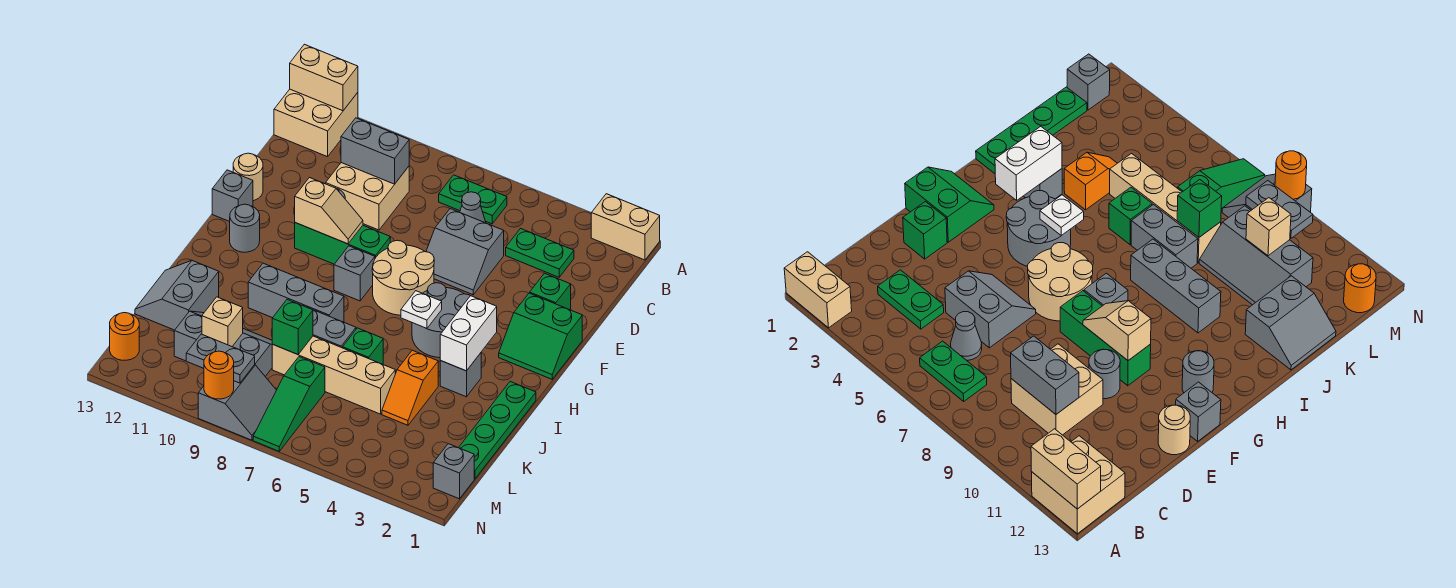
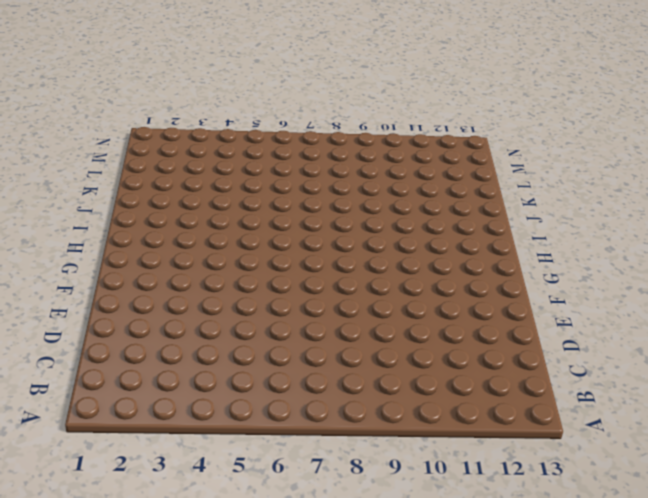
none -> tan 1x2 brick [591,194,660,260]
none -> tan 2x2 brick [274,89,358,157]
none -> green 1x2 plate [439,175,507,224]
none -> green 1x2 plate [506,229,574,277]

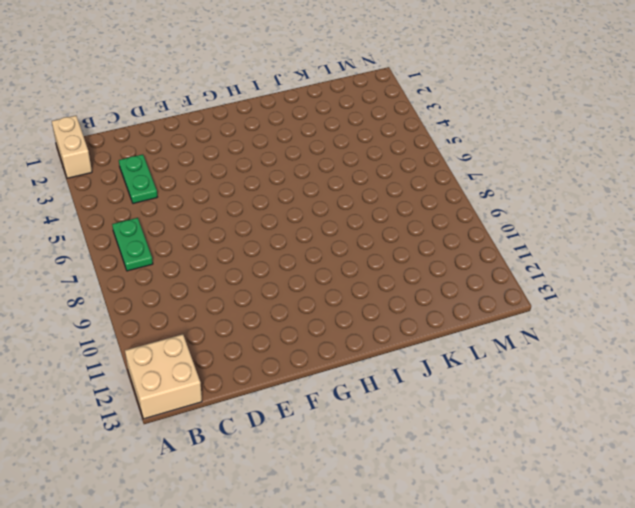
none -> grey 1x1 cone [460,192,486,223]
none -> tan 2x2 brick [326,163,409,230]
none -> grey 2x2 slope [426,209,504,295]
none -> green 1x1 brick [530,273,571,310]

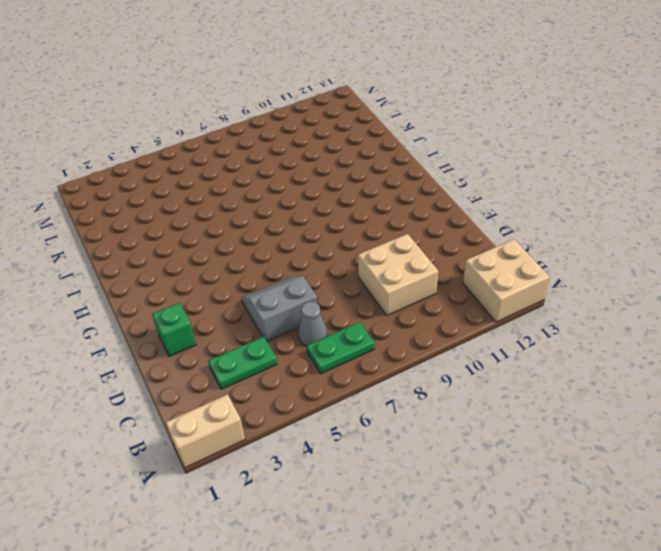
none -> grey 1x1 round brick [1089,349,1120,399]
none -> tan 1x1 round brick [233,153,263,201]
none -> green 2x2 slope [499,293,582,379]
none -> tan 2x2 round brick [372,240,434,315]

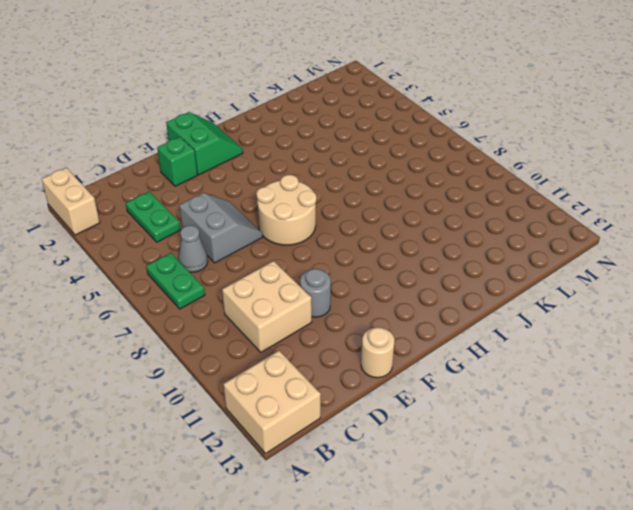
none -> green 1x3 brick [295,223,390,264]
none -> grey 1x1 brick [212,170,253,222]
none -> grey 2x2 round brick [412,283,470,358]
none -> grey 1x1 brick [334,246,375,301]

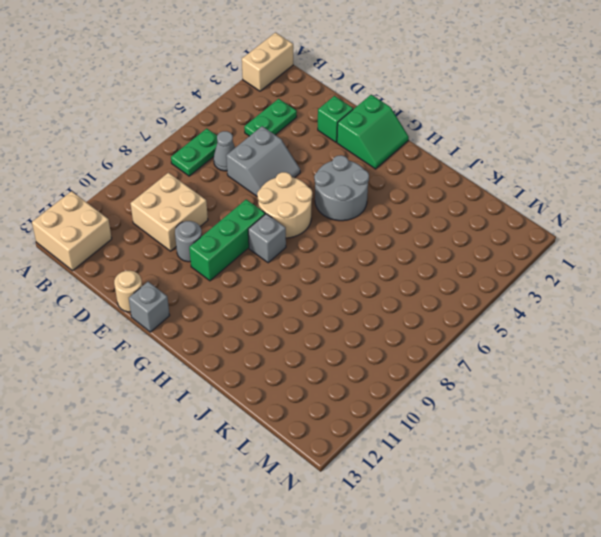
none -> grey 1x1 round brick [230,204,260,252]
none -> green 1x4 plate [459,382,536,479]
none -> grey 1x1 brick [440,353,481,397]
none -> grey 1x3 brick [248,263,344,322]

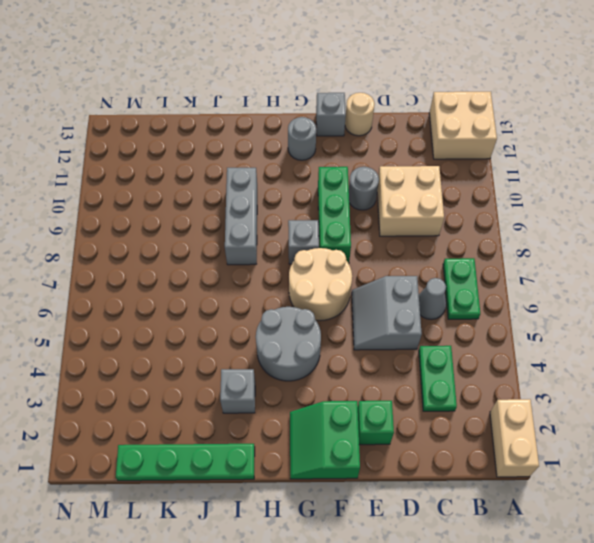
none -> orange 1x2 slope [382,350,438,425]
none -> green 1x1 brick [343,328,383,364]
none -> grey 1x2 brick [313,310,356,348]
none -> grey 2x2 slope [135,261,219,330]

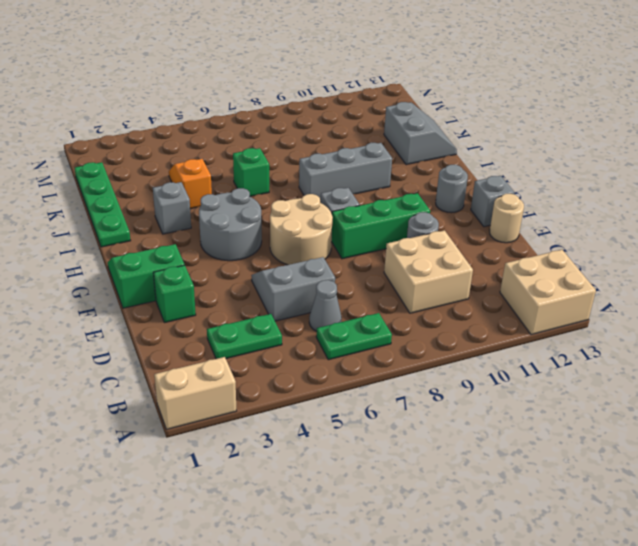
none -> grey 1x2 brick [313,310,356,348]
none -> tan 1x4 brick [272,336,395,414]
none -> grey 2x3 slope [174,311,272,376]
none -> green 1x3 slope [253,357,325,451]

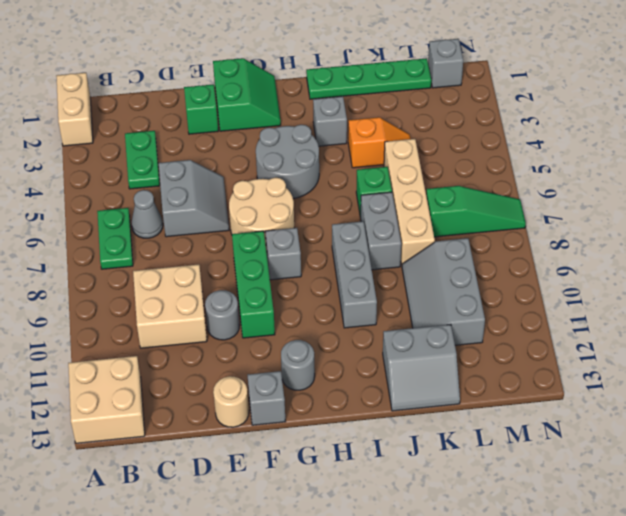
none -> grey 2x2 slope [198,365,276,440]
none -> orange 1x1 round brick [110,313,139,360]
none -> tan 1x2 brick [290,44,358,111]
none -> grey 1x2 brick [341,118,409,184]

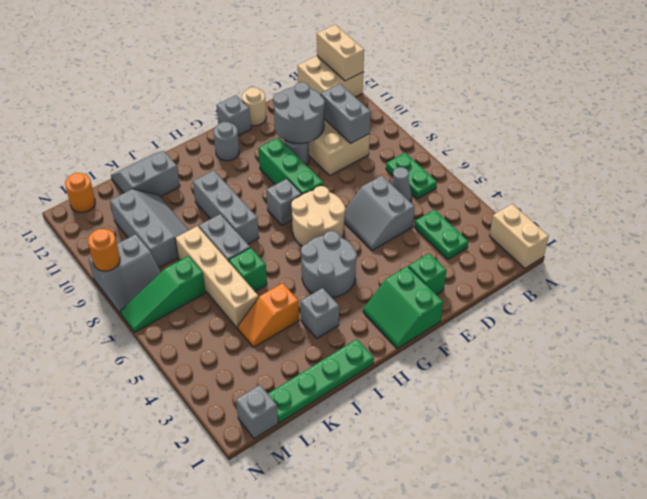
grey 2x2 round brick [273,82,325,143] -> none
none -> tan 1x2 slope [295,178,363,244]
none -> white 1x2 brick [440,296,497,371]
none -> white 1x1 plate [401,291,442,329]
none -> green 1x1 brick [272,300,313,354]

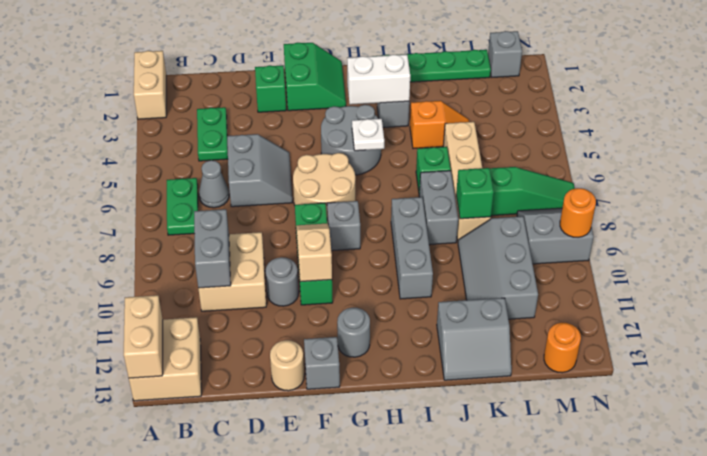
none -> tan 1x1 brick [202,297,243,346]
none -> grey 1x2 plate [186,334,255,383]

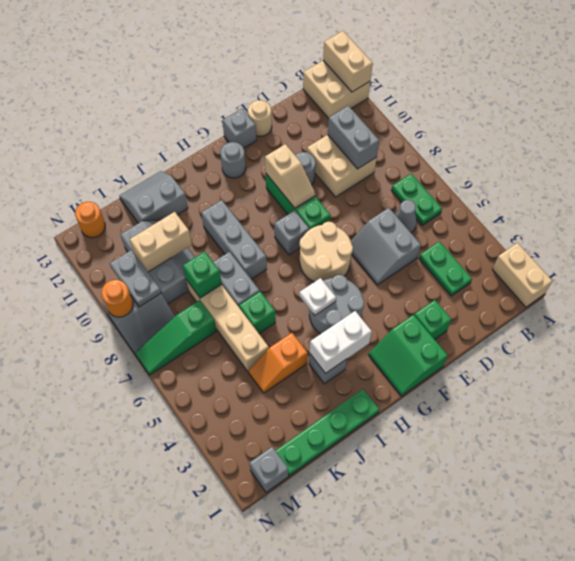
tan 1x2 brick [130,212,192,272] -> tan 1x1 brick [202,297,243,346]

